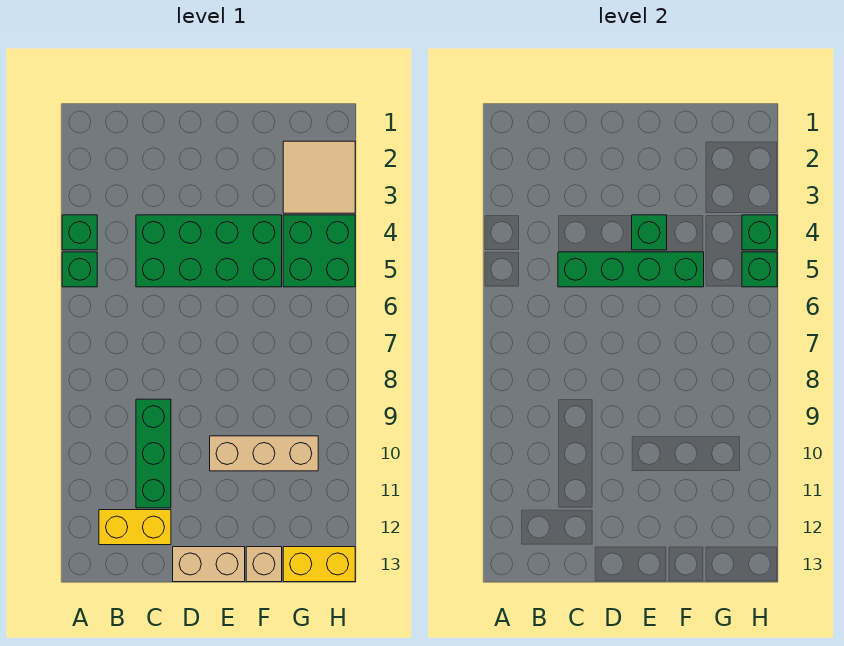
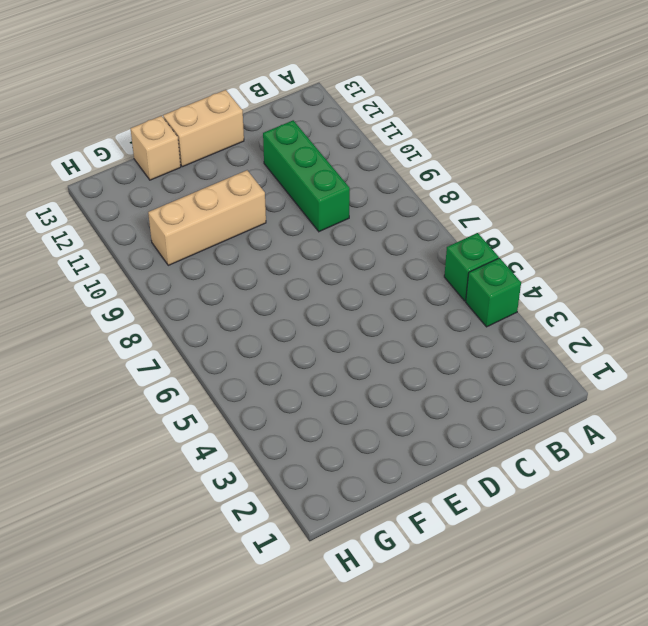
none -> yellow 1x2 brick [99,510,171,545]
none -> green 2x4 brick [136,215,282,287]
none -> tan 2x2 tile [283,141,355,213]

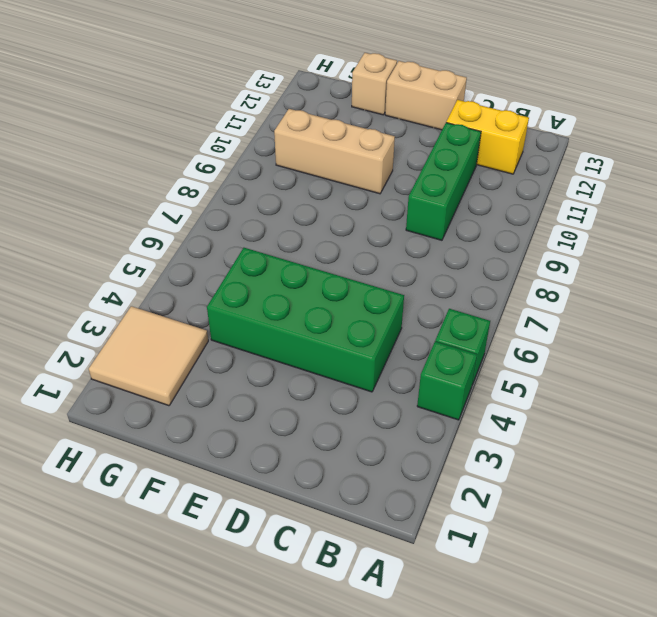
none -> green 2x2 brick [283,215,355,287]
none -> yellow 1x2 brick [283,547,355,582]
none -> green 1x4 brick [558,252,704,287]

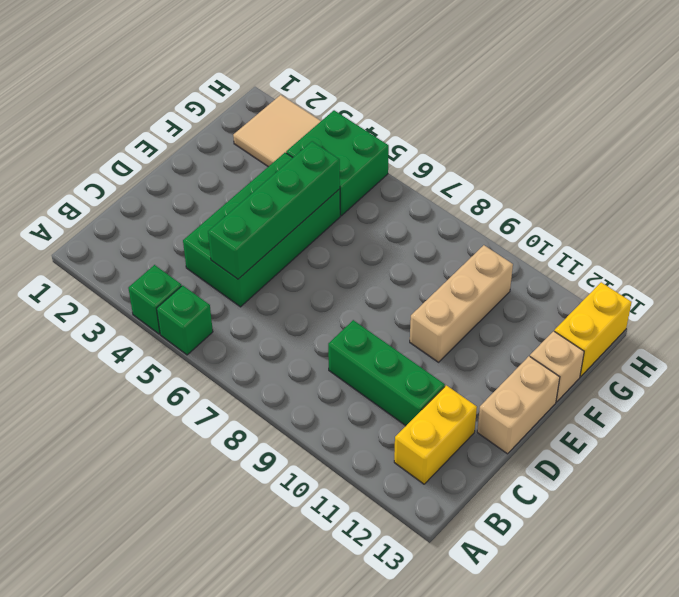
none -> green 1x1 brick [632,215,667,250]
none -> green 1x1 brick [742,215,777,250]
none -> green 1x1 brick [742,252,777,287]

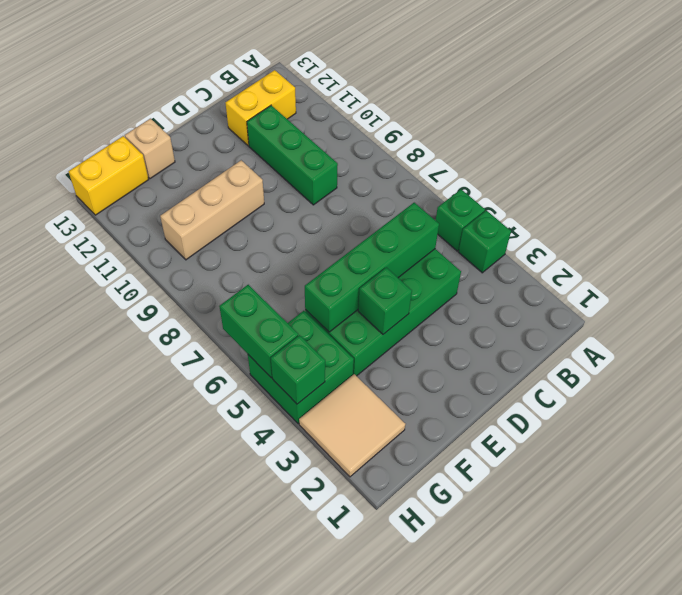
green 1x2 brick [219,285,298,378] -> green 1x1 brick [742,252,777,287]
none -> tan 1x2 brick [173,547,245,582]

